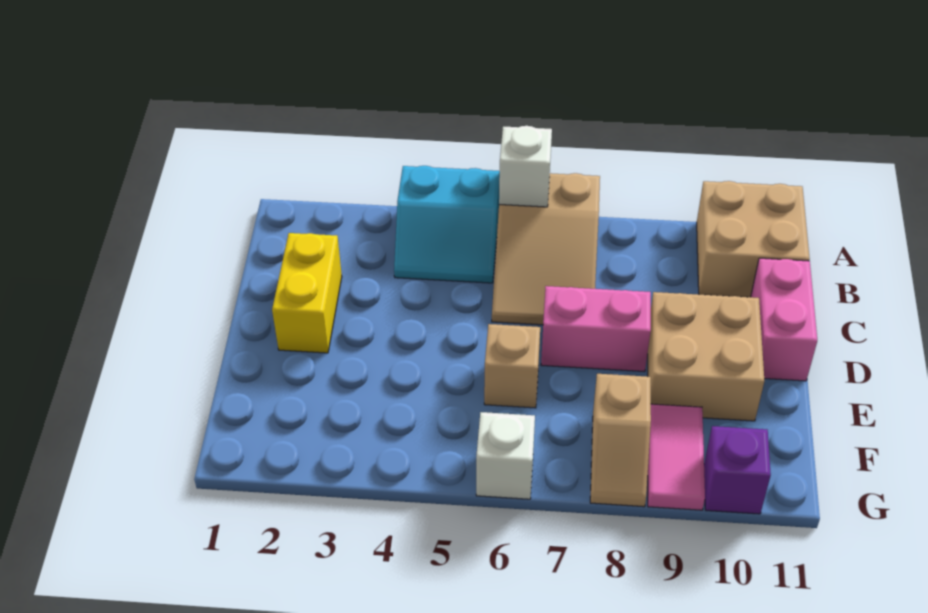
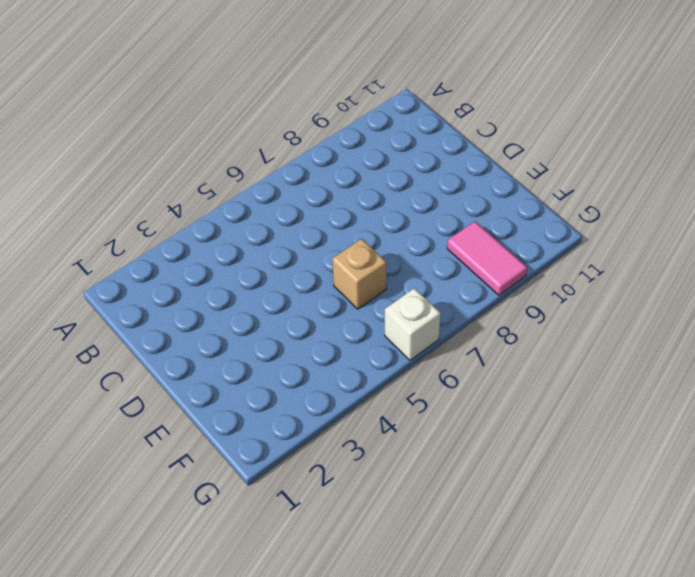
none -> cyan 2x2 slope [394,166,500,283]
none -> tan 2x3 slope [492,173,600,325]
none -> tan 2x2 brick [697,181,810,297]

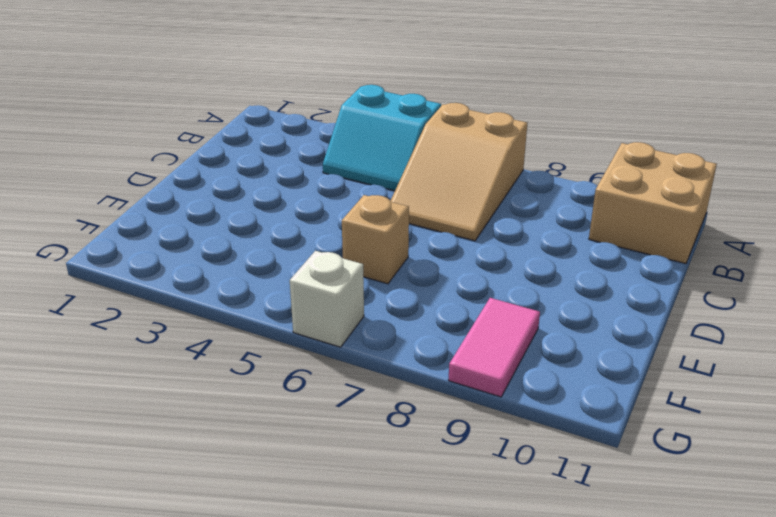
none -> yellow 1x2 brick [272,233,342,353]
none -> pink 1x2 brick [751,258,817,381]
none -> pink 1x2 brick [541,286,651,372]

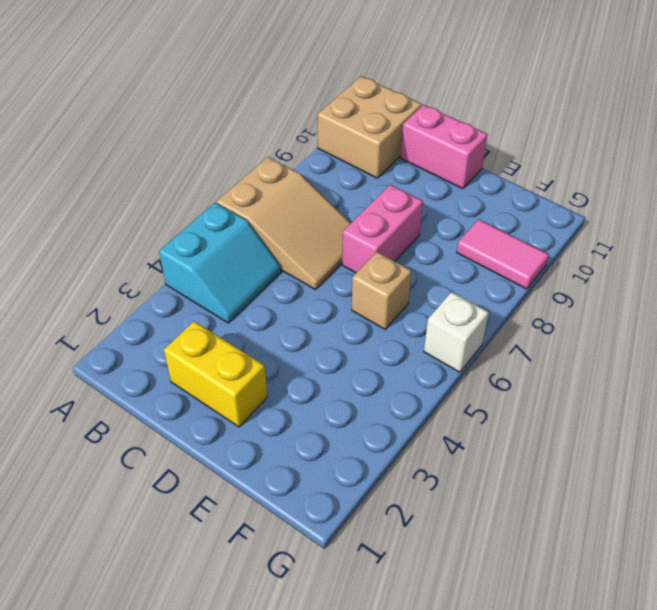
none -> tan 2x2 brick [648,292,764,421]
none -> tan 1x2 slope [590,374,651,507]
none -> purple 1x1 brick [704,426,771,514]

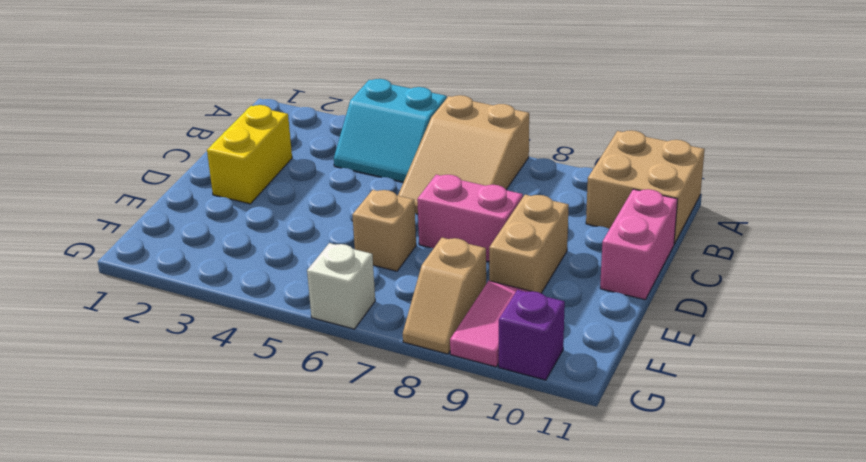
tan 1x2 brick [489,195,569,293] -> tan 2x2 brick [648,292,764,421]
none -> white 1x1 brick [499,126,552,207]

